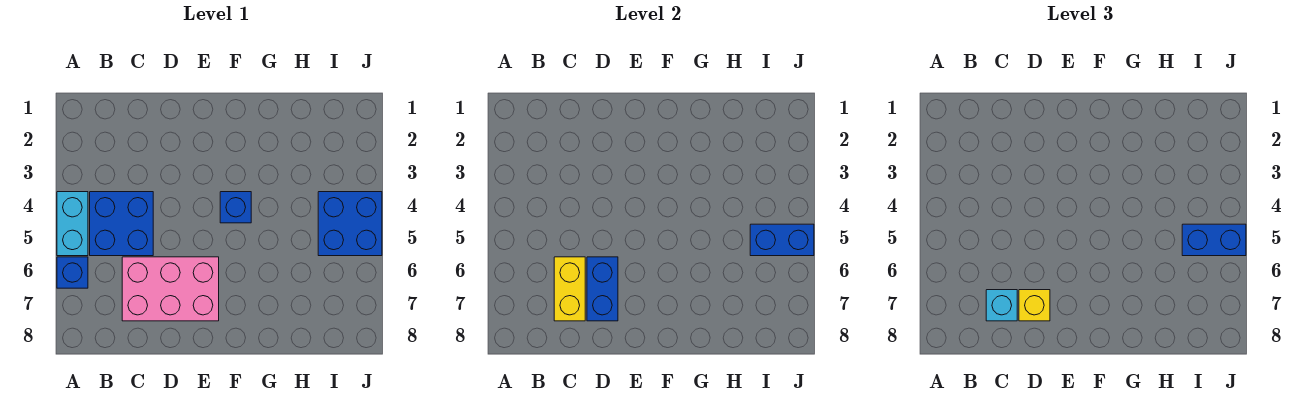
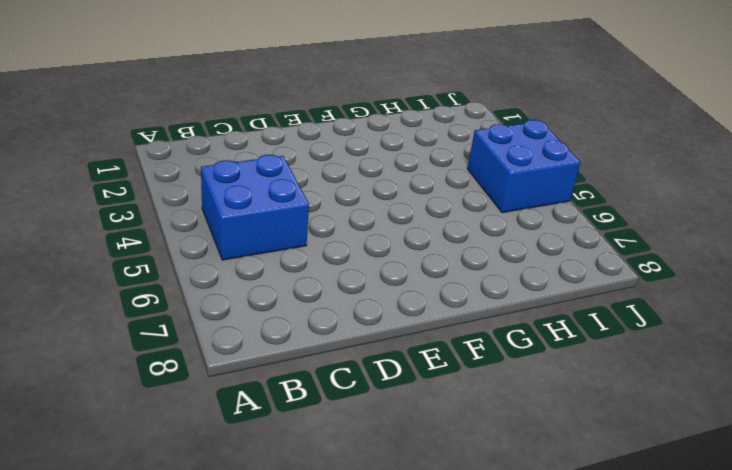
none -> cyan 1x2 brick [57,192,88,256]
none -> blue 1x1 brick [57,257,88,288]
none -> pink 2x3 brick [122,257,219,321]

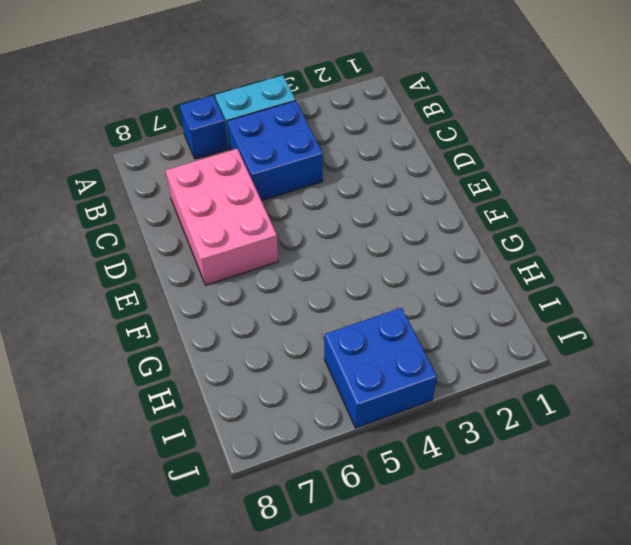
none -> blue 1x1 brick [220,192,251,223]
none -> yellow 1x2 brick [554,257,585,321]
none -> blue 1x2 brick [587,257,618,321]

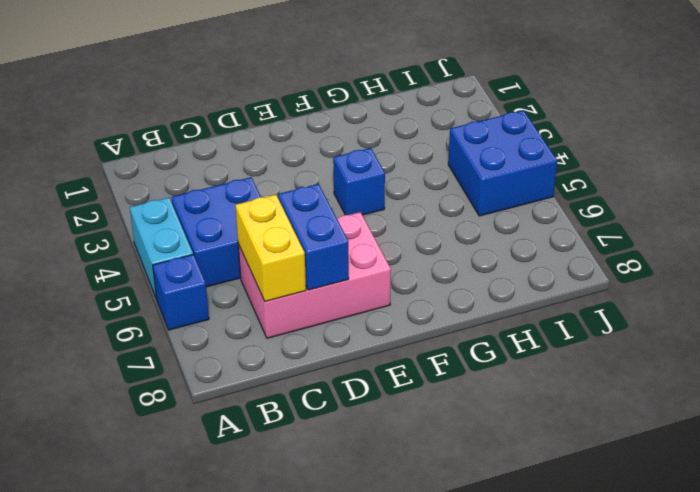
none -> blue 1x2 brick [750,224,814,256]
none -> cyan 1x1 brick [986,290,1017,321]
none -> yellow 1x1 brick [1019,290,1050,321]

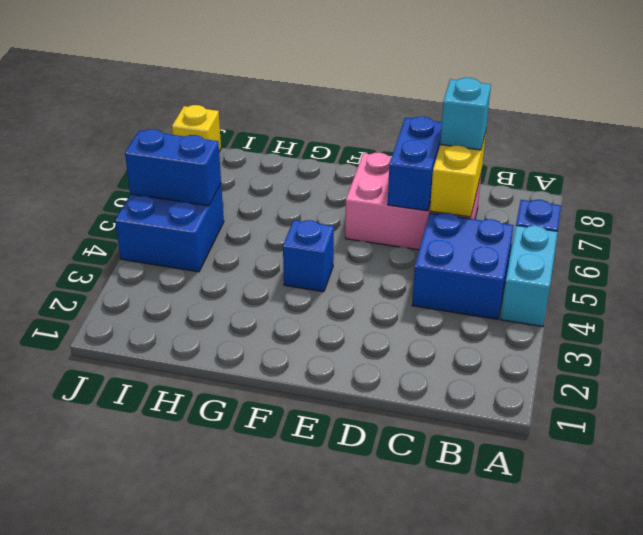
yellow 1x1 brick [172,105,221,152] -> yellow 1x1 brick moved to [1019,290,1050,321]
none -> blue 1x2 brick [1182,224,1246,256]

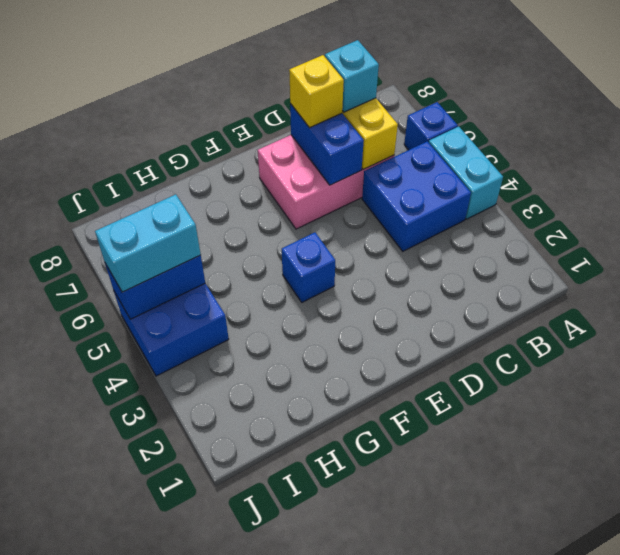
cyan 1x2 brick [95,194,201,292] -> blue 1x2 brick [1182,224,1246,256]

